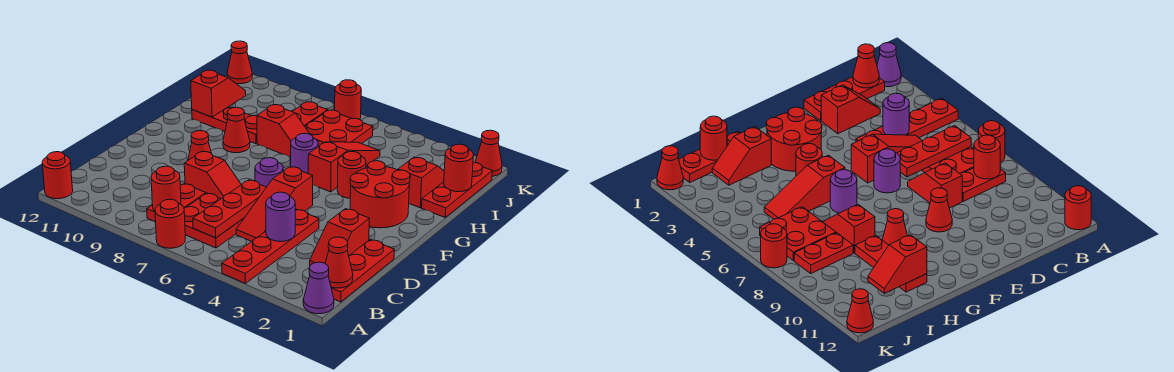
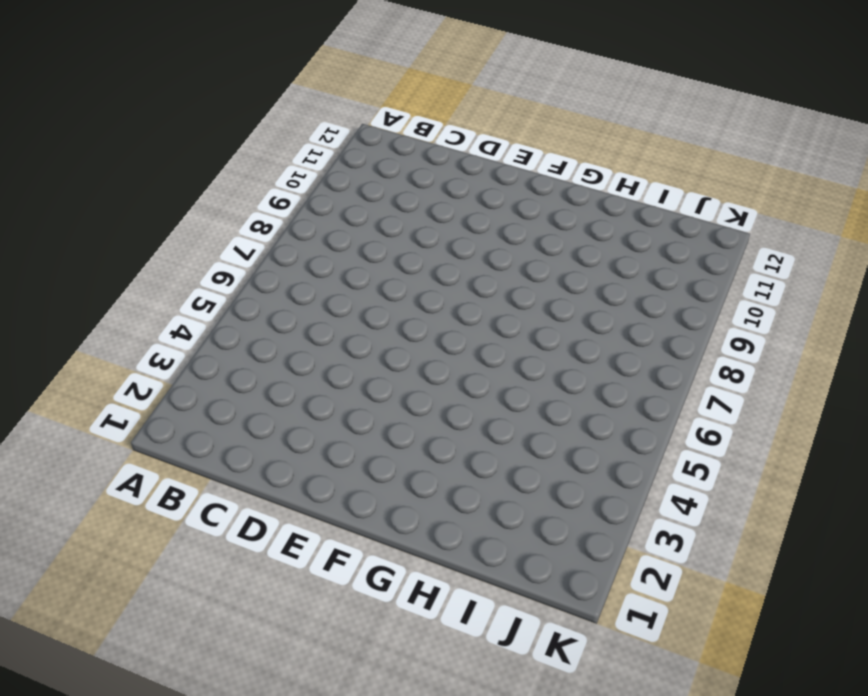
none -> purple 1x1 cone [303,262,334,314]
none -> red 1x4 plate [222,209,319,283]
none -> red 1x1 round brick [155,199,185,248]
none -> red 1x1 round brick [42,152,73,199]

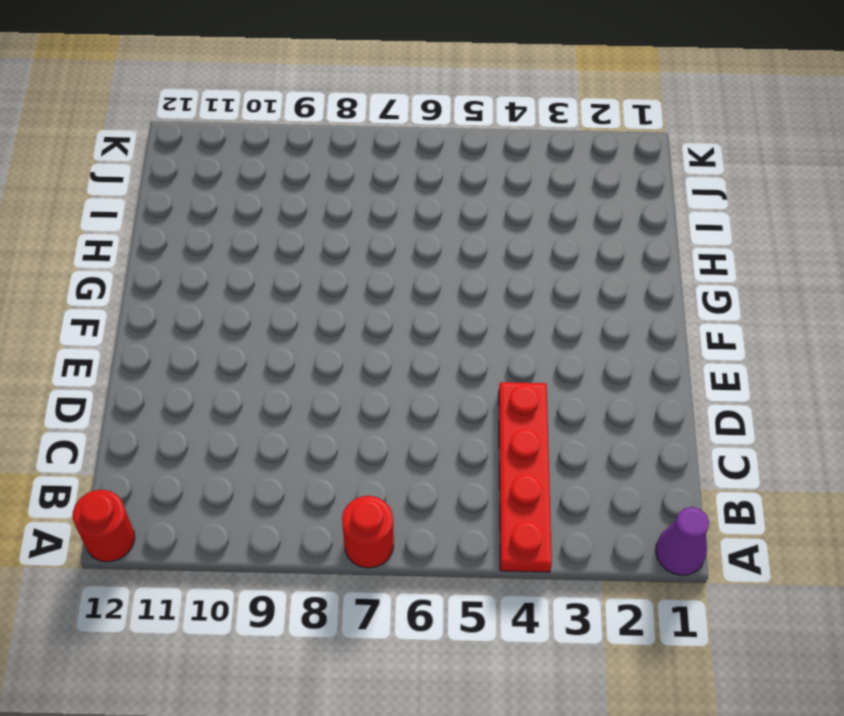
none -> red 1x3 plate [331,240,394,302]
none -> red 2x2 plate [184,193,244,248]
none -> red 1x2 plate [147,184,206,222]
none -> red 1x2 slope [310,209,369,265]

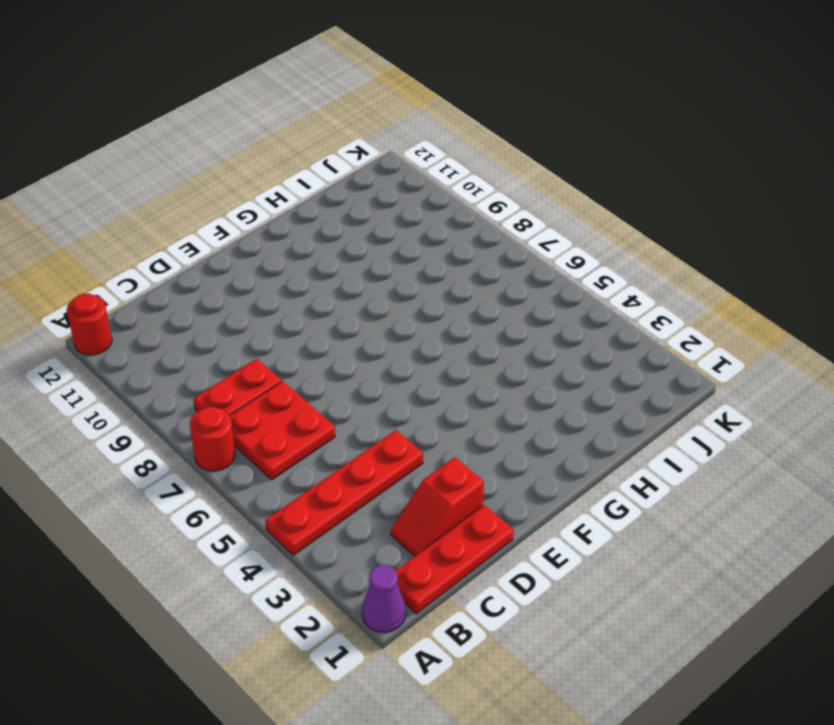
none -> red 1x3 slope [236,167,313,241]
none -> red 1x2 slope [184,152,241,199]
none -> purple 1x1 round brick [255,158,283,187]
none -> red 1x1 cone [188,131,211,160]

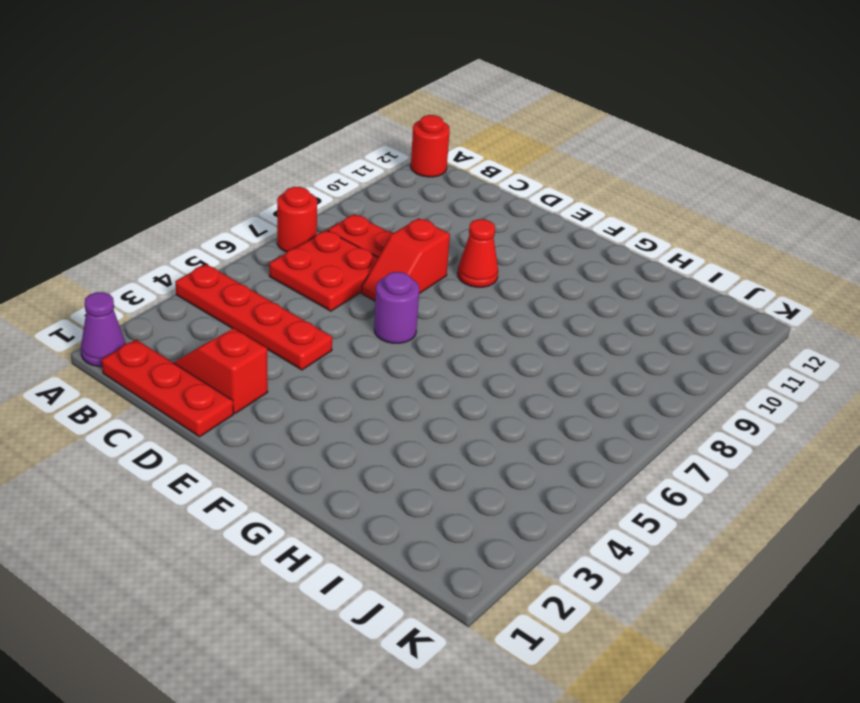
none -> red 1x3 slope [236,167,313,241]
none -> red 2x2 round brick [350,161,410,228]
none -> red 1x1 round brick [337,152,366,198]
none -> red 1x3 slope [308,142,380,192]

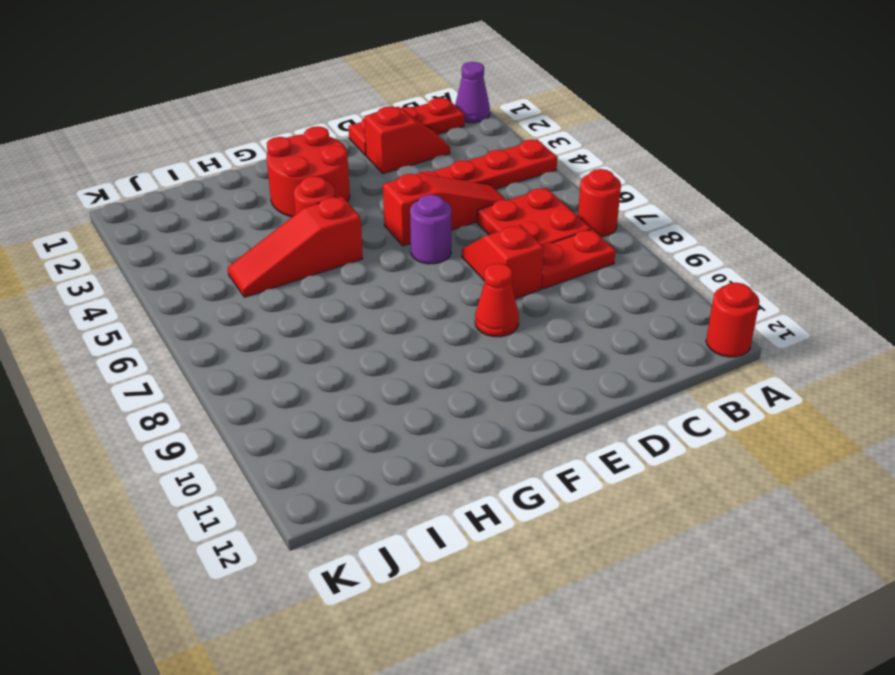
none -> purple 1x1 round brick [291,133,318,173]
none -> red 1x1 cone [223,107,250,153]
none -> red 1x3 plate [422,162,492,217]
none -> red 1x2 slope [398,157,444,208]

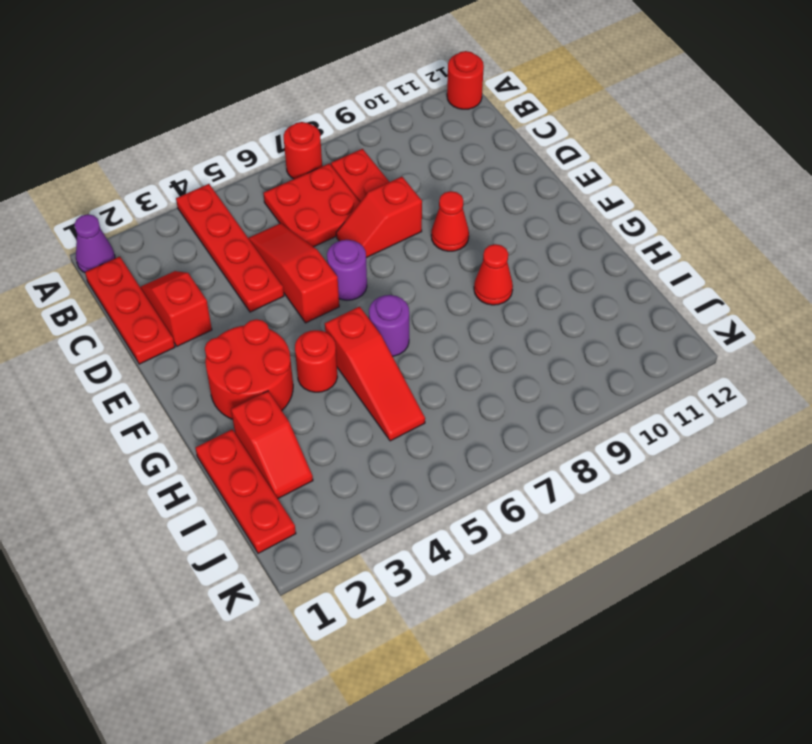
none -> red 1x2 slope [257,105,309,157]
none -> red 1x3 plate [192,107,257,144]
none -> red 2x2 plate [305,110,373,147]
none -> red 1x2 plate [292,102,328,126]

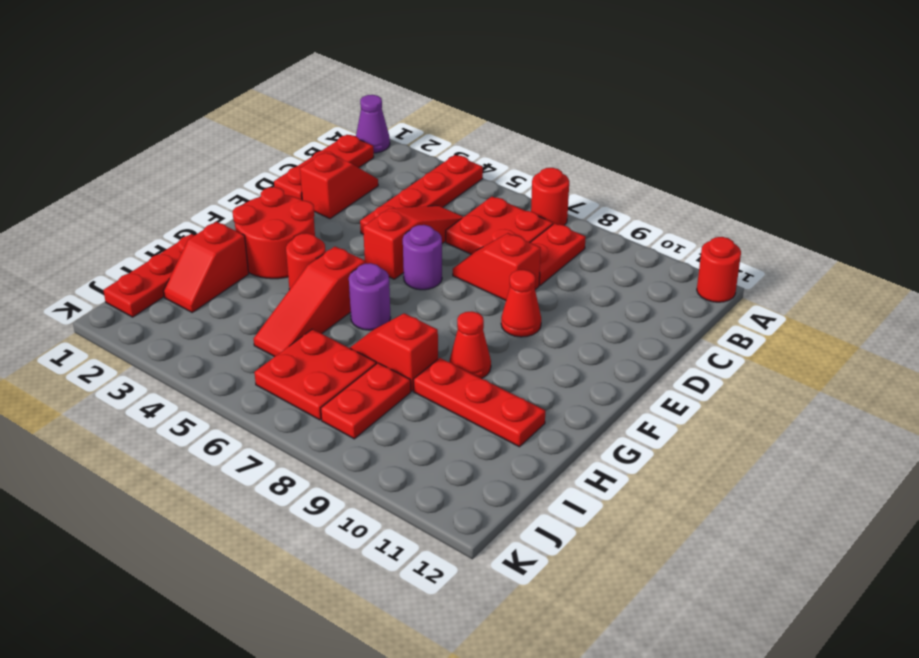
none -> red 1x1 cone [475,130,502,176]
none -> red 1x1 round brick [335,80,361,119]
none -> red 1x1 cone [227,41,252,84]
none -> red 1x1 cone [325,237,353,288]

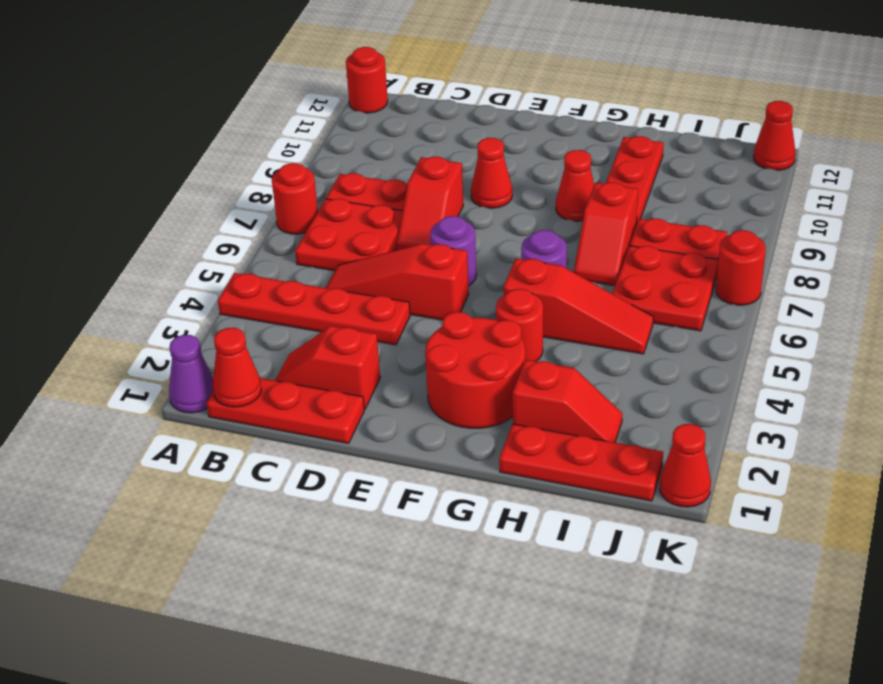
none -> red 1x3 plate [193,180,266,238]
none -> red 1x1 round brick [151,166,181,211]
none -> purple 1x1 round brick [266,192,295,242]
none -> red 1x2 slope [191,70,246,117]

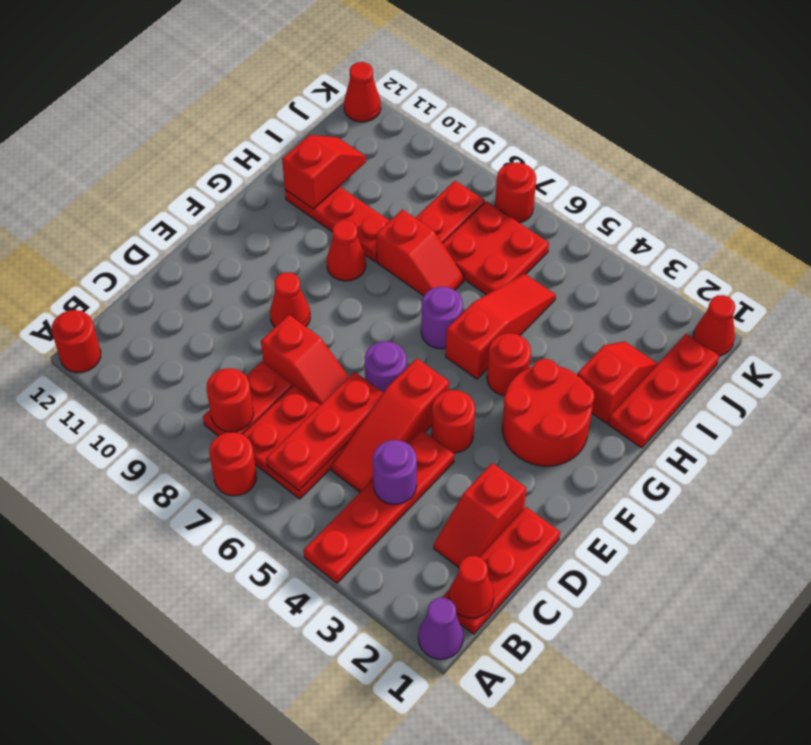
red 1x1 round brick [432,390,475,453] -> red 1x1 round brick moved to [444,144,474,192]

